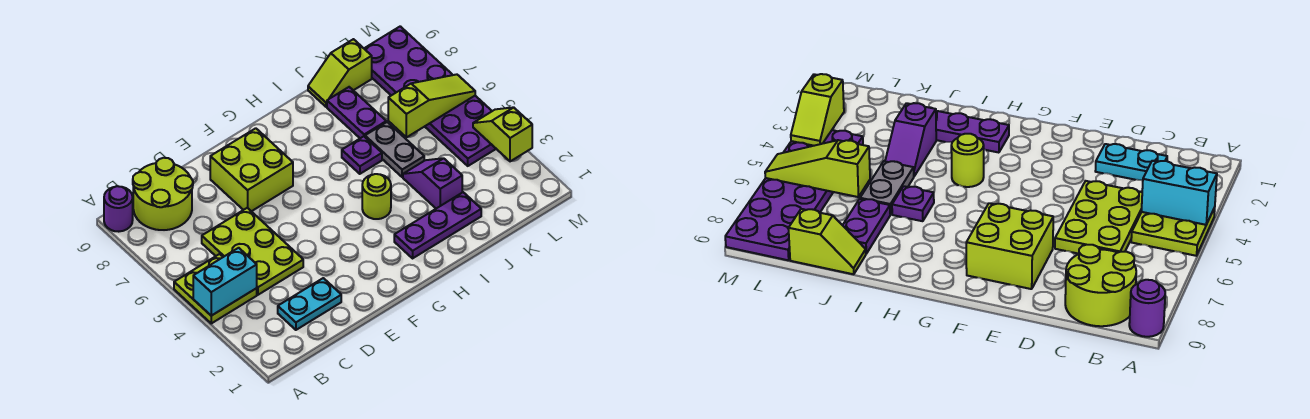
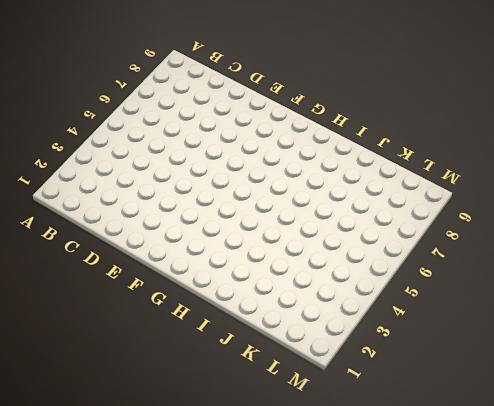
none -> lime 2x2 plate [174,254,257,323]
none -> purple 1x1 round brick [104,186,133,232]
none -> lime 2x2 round brick [133,158,193,230]

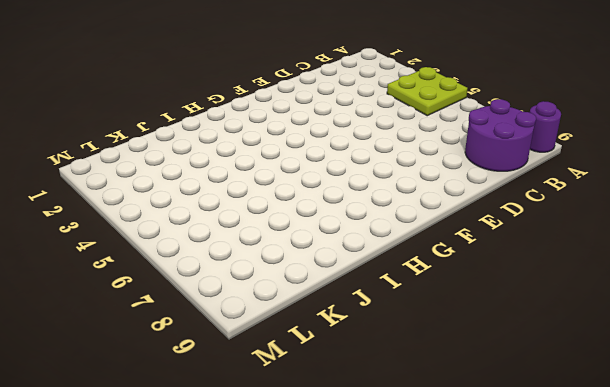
purple 2x2 round brick [465,99,536,171] -> lime 2x2 round brick [133,158,193,230]
none -> cyan 1x2 plate [278,278,341,330]
none -> lime 2x3 plate [202,208,303,295]
none -> lime 2x2 brick [210,128,293,211]

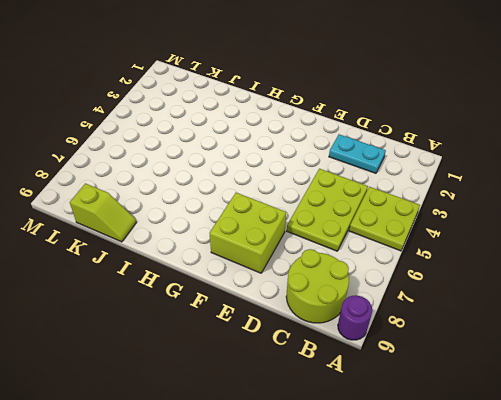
none -> purple 1x3 plate [394,192,481,258]
none -> lime 1x1 round brick [362,174,391,219]
none -> purple 1x1 plate [342,136,382,174]

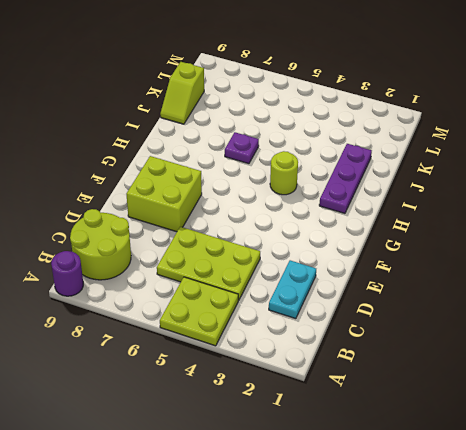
none -> purple 1x2 slope [403,158,462,208]
none -> grey 1x2 plate [365,122,424,177]
none -> purple 1x2 plate [327,87,386,138]

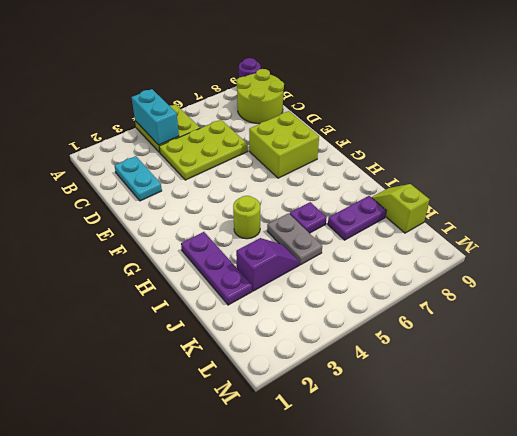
grey 1x2 plate [267,213,322,265] -> grey 1x2 plate turned to [365,122,424,177]
none -> purple 2x6 plate [364,26,496,166]
none -> lime 1x3 slope [388,74,475,137]
none -> lime 1x2 slope [473,107,532,161]

